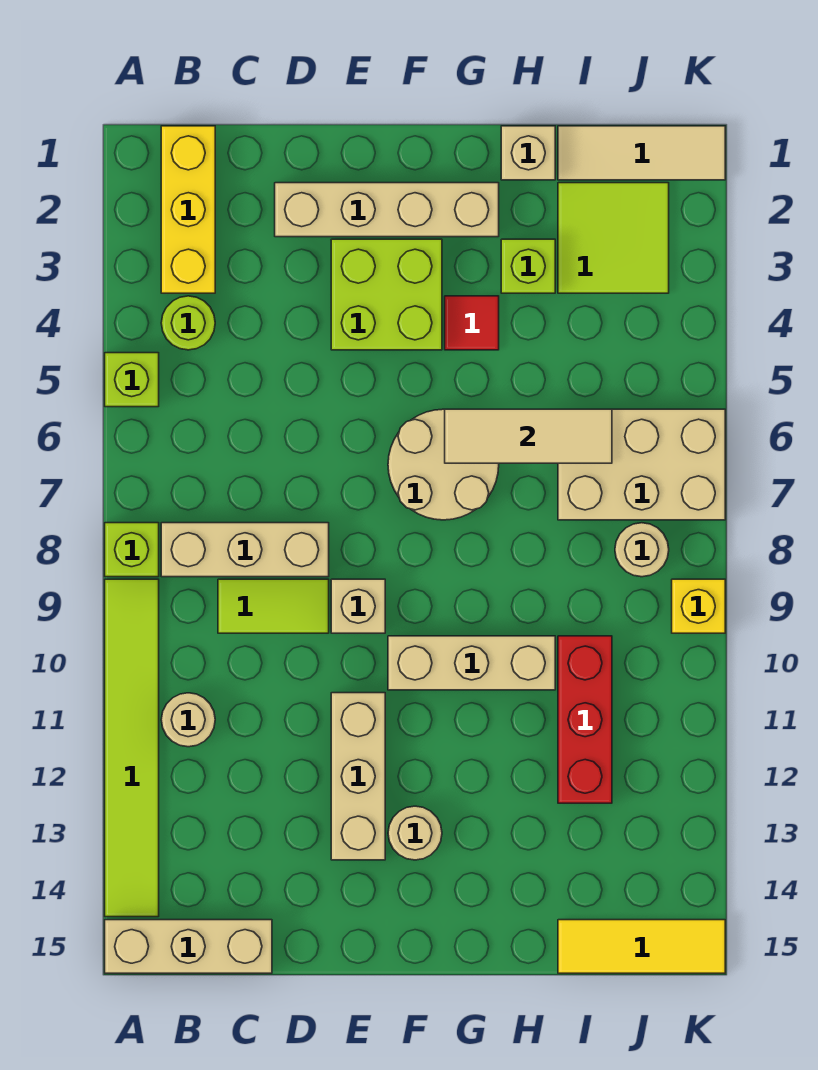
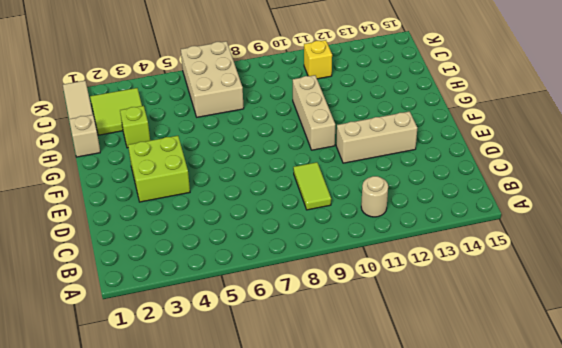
yellow 1x1 brick [304,40,332,79] -> yellow 1x1 brick moved to [672,579,725,633]
none -> lime 1x1 brick [105,353,159,407]
none -> lime 1x1 brick [105,523,159,577]
none -> lime 1x6 tile [105,579,159,917]

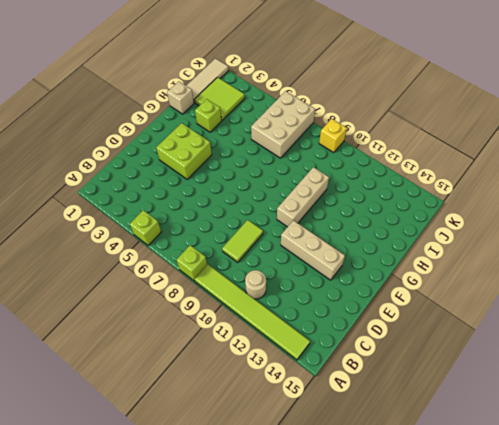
none -> tan 1x3 brick [105,920,272,973]
none -> yellow 1x3 brick [161,126,215,293]
none -> lime 1x1 round brick [161,296,215,350]

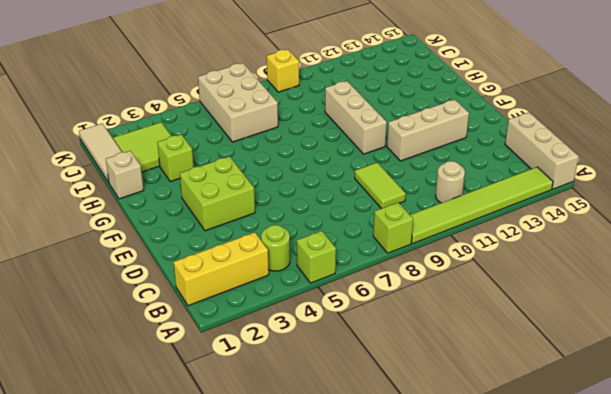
none -> tan 1x3 brick [161,523,329,577]
none -> tan 1x4 brick [275,183,499,237]
none -> tan 1x1 brick [331,579,385,633]

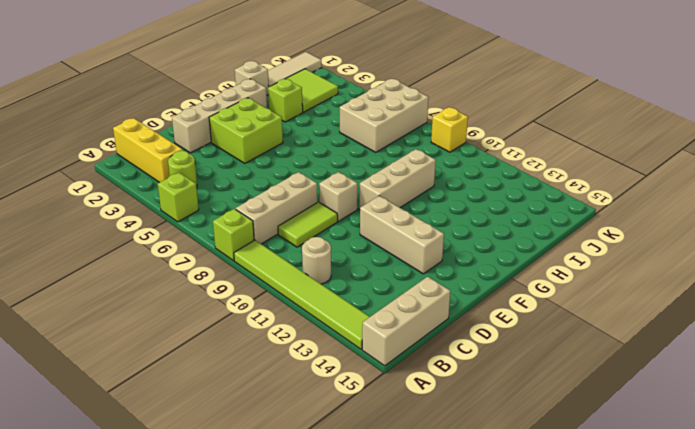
none -> tan 2x2 round brick [388,409,499,520]
none -> tan 1x1 round brick [388,806,442,860]
none -> red 1x1 tile [445,296,499,350]

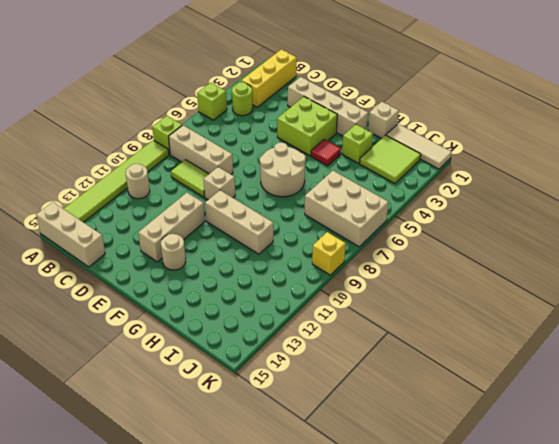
none -> red 1x3 brick [558,636,612,803]
none -> yellow 1x3 tile [558,920,725,973]
none -> tan 1x1 round brick [615,523,669,577]

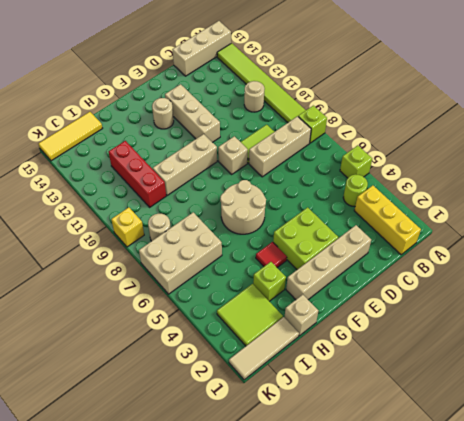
none -> tan 1x3 tile [445,409,612,463]

